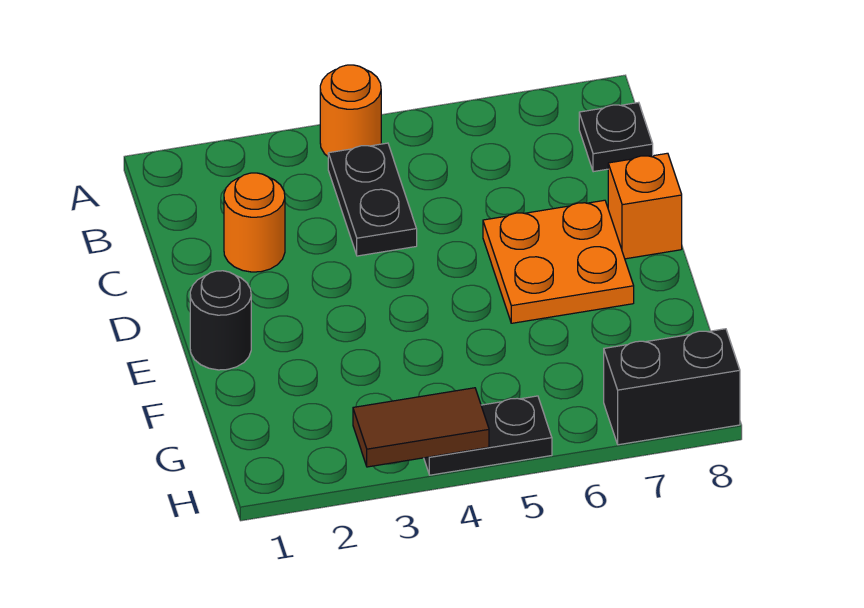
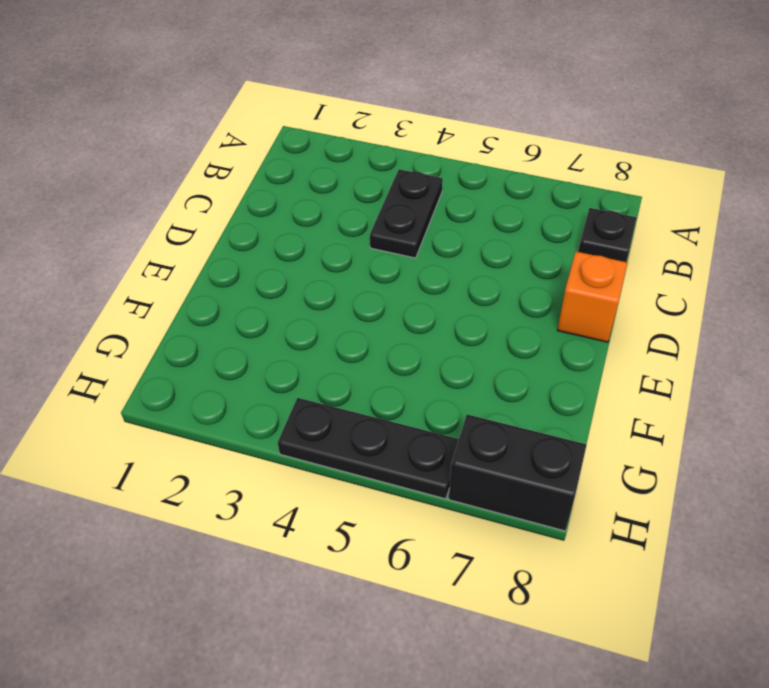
black 1x3 plate [278,398,459,499] -> black 1x2 plate [424,396,552,475]
none -> orange 1x1 round brick [320,65,381,156]
none -> orange 1x1 round brick [224,173,285,272]

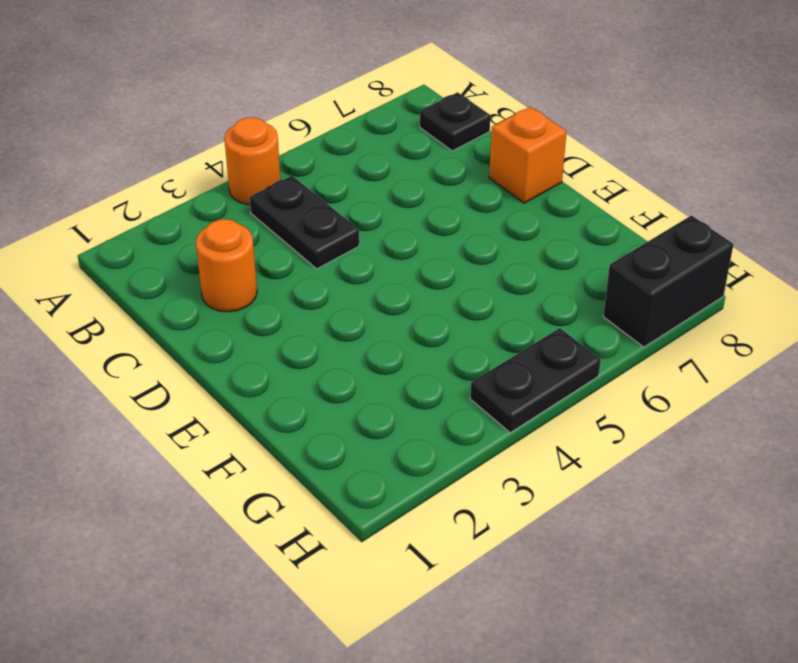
none -> orange 2x2 plate [483,200,634,323]
none -> black 1x1 round brick [190,271,251,370]

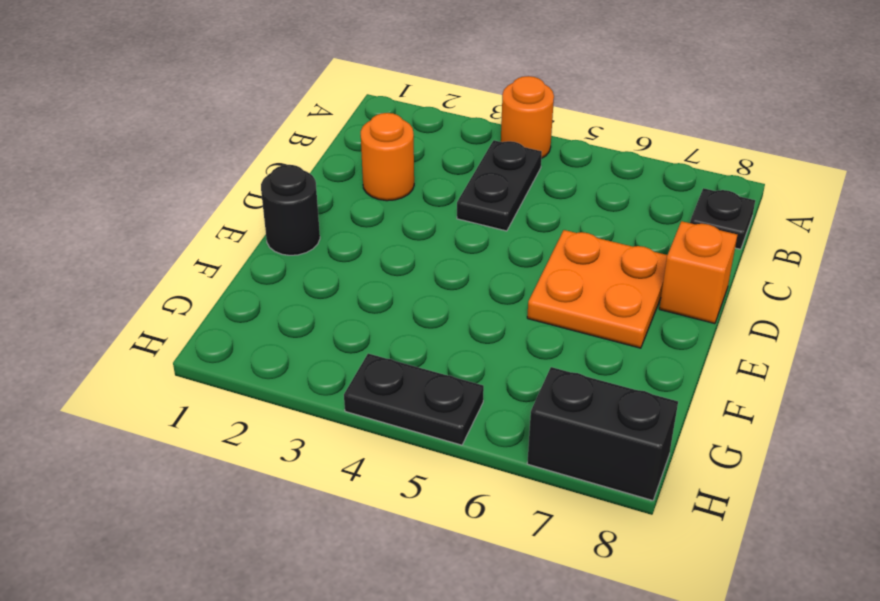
none -> brown 1x2 tile [353,388,489,467]

